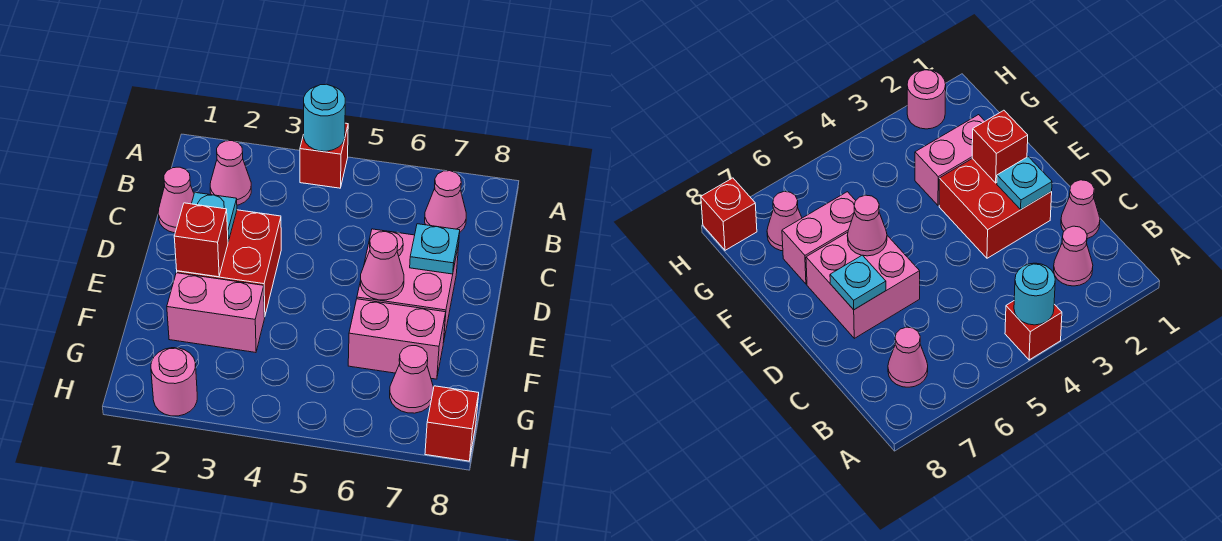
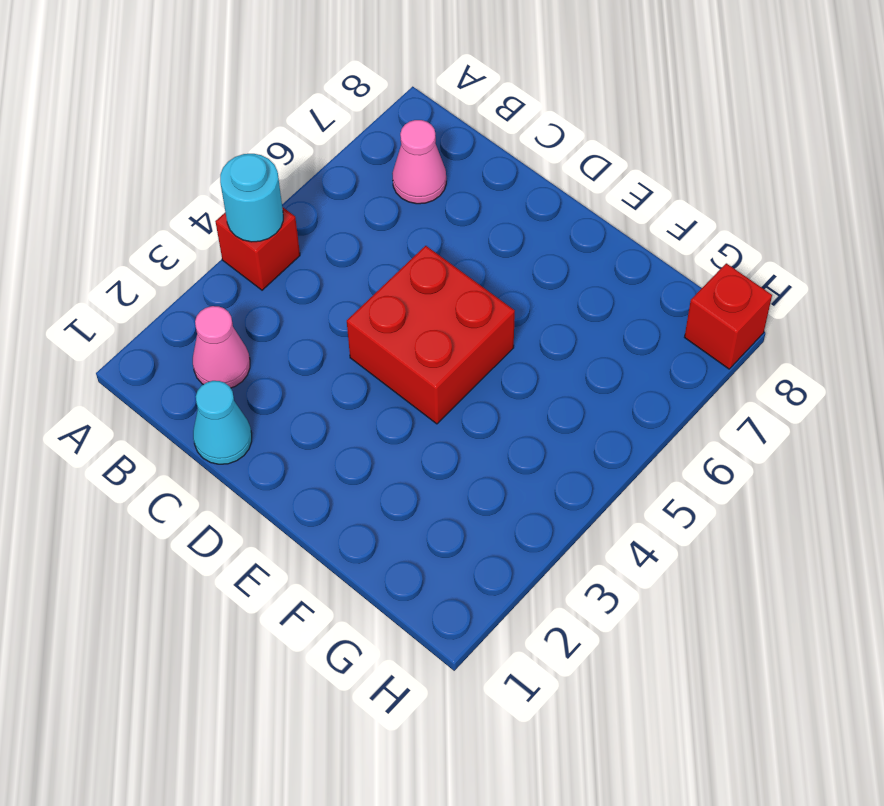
cyan 1x1 cone [193,381,252,464] -> pink 1x1 cone [158,167,194,233]
red 2x2 brick [347,246,515,424] -> red 2x2 brick moved to [177,210,281,317]
none -> pink 2x2 brick [357,229,459,343]
none -> pink 1x2 brick [167,273,265,352]
none -> pink 1x2 brick [348,299,446,379]

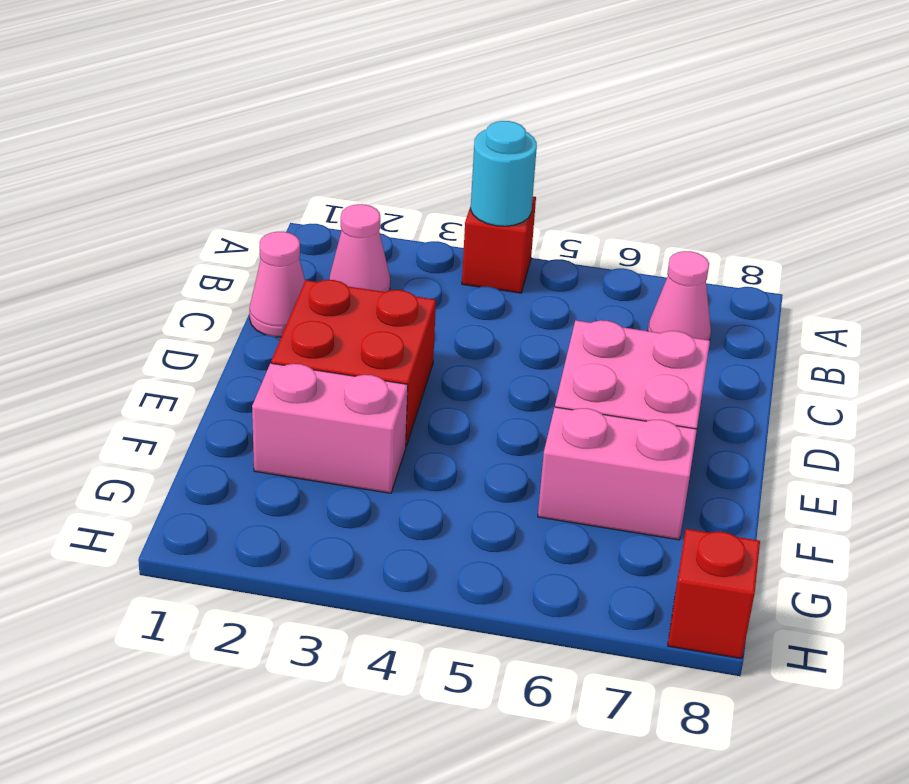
none -> pink 1x1 cone [390,346,434,413]
none -> pink 1x1 round brick [151,348,197,416]
none -> cyan 1x1 plate [192,192,237,241]

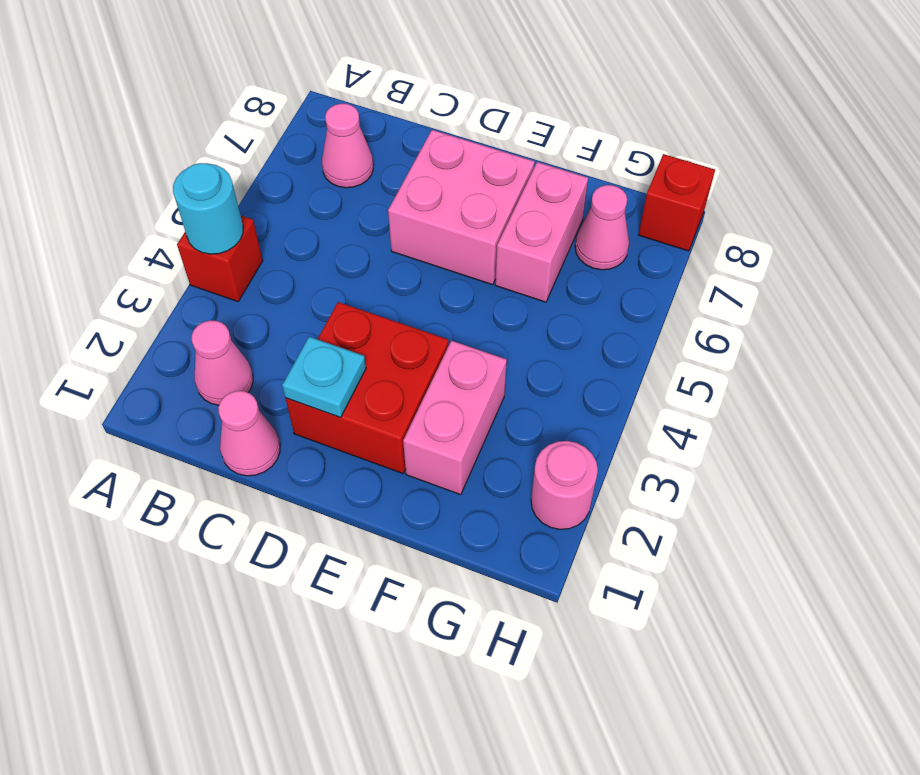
none -> cyan 1x1 plate [410,224,460,274]
none -> red 1x1 brick [174,203,228,277]
none -> pink 1x1 cone [361,232,404,300]

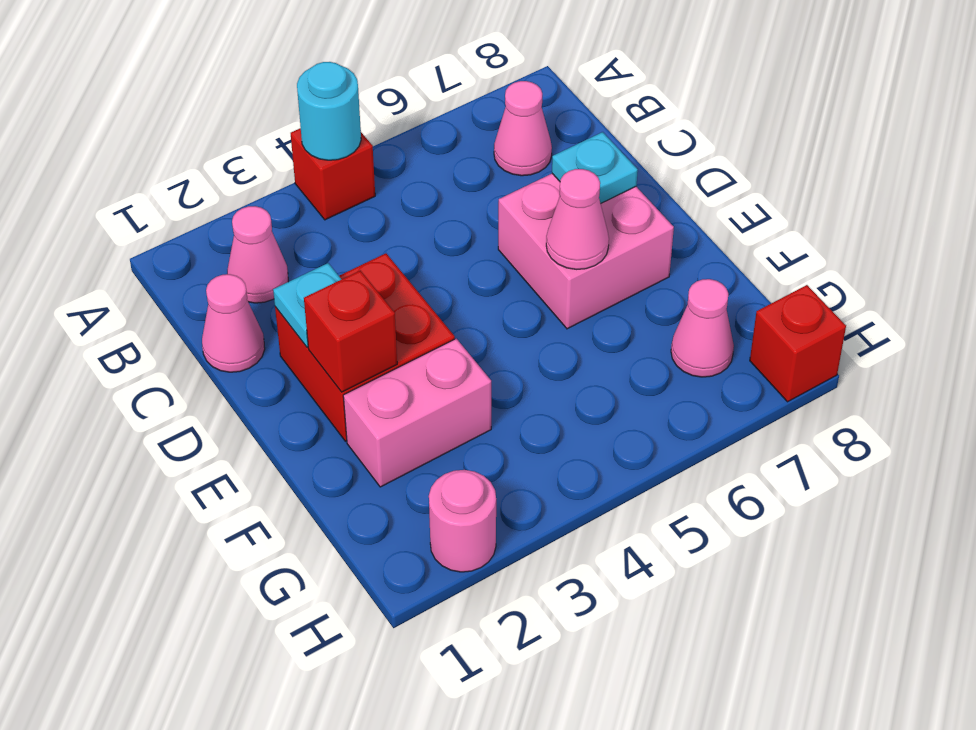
none -> pink 1x2 brick [348,299,446,379]

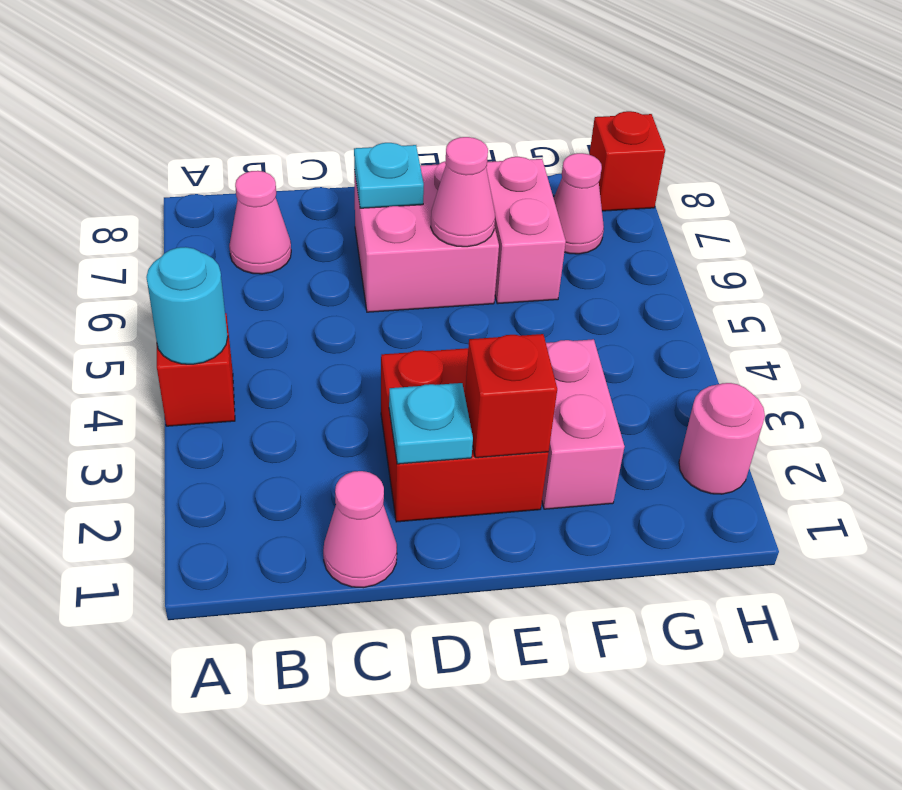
none -> pink 1x1 cone [210,141,251,205]

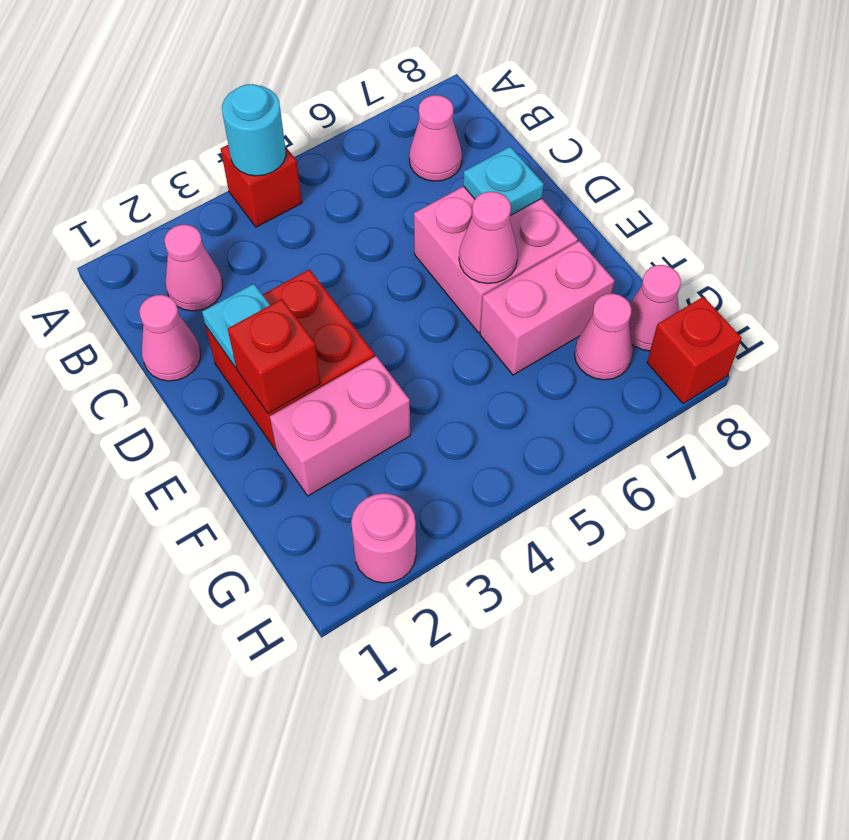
pink 1x1 cone [629,265,681,351] -> none

